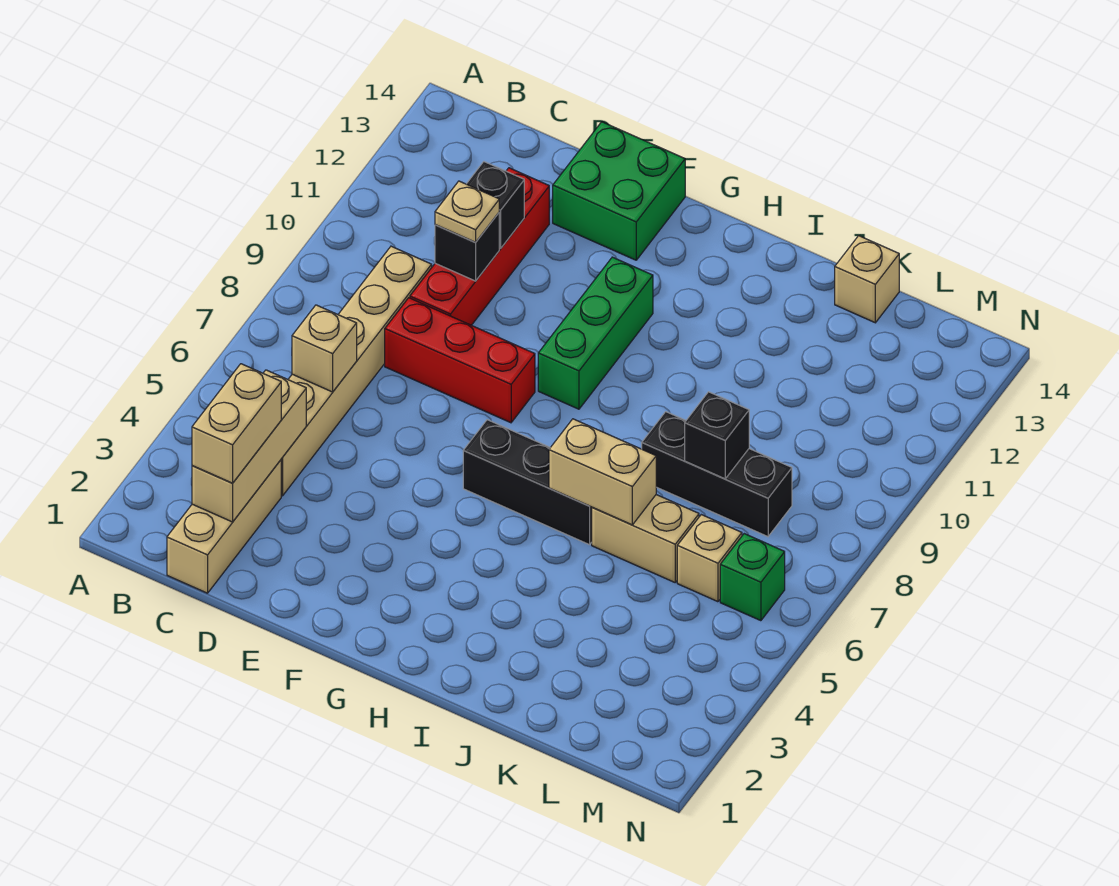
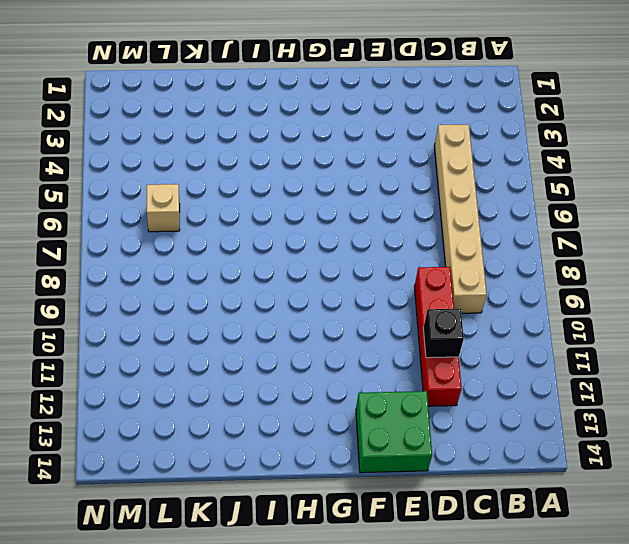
none -> tan 1x3 brick [167,460,281,593]
none -> red 1x3 brick [385,298,535,423]
none -> black 1x3 brick [463,420,592,545]

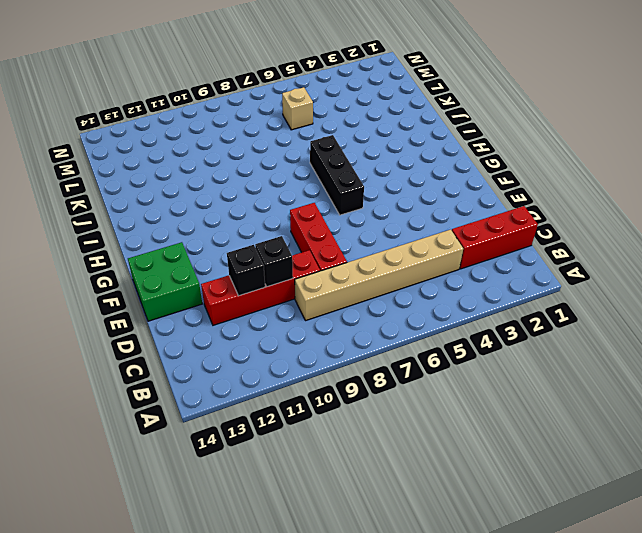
red 1x3 brick [452,206,538,269] -> tan 1x3 brick [167,460,281,593]
none -> green 1x3 brick [538,257,653,409]
none -> tan 1x2 brick [592,495,699,582]
none -> black 1x3 brick [642,412,792,537]

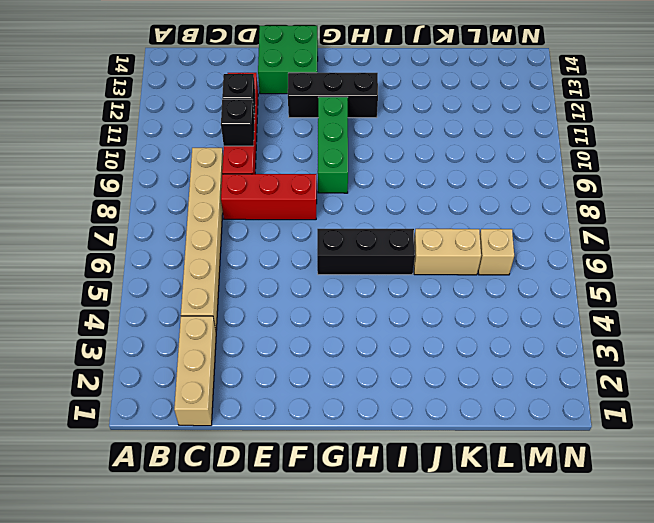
black 1x3 brick [288,73,378,118] -> black 1x3 brick moved to [642,412,792,537]
none -> tan 1x1 brick [835,236,899,323]
none -> green 1x1 brick [720,534,785,621]
none -> tan 1x3 brick [192,370,306,522]

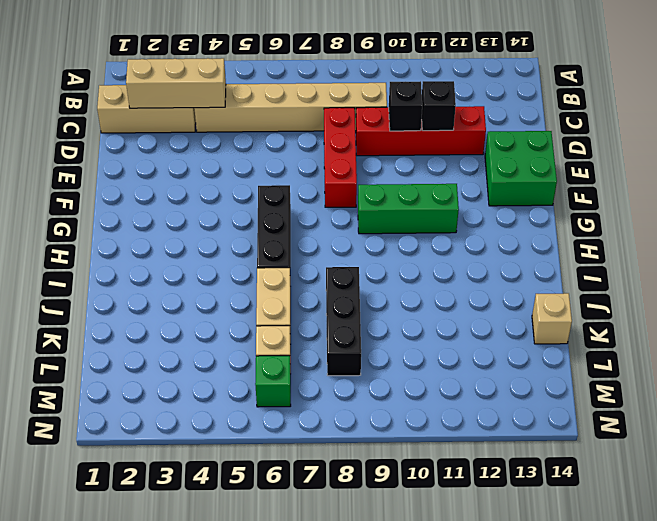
none -> tan 1x1 brick [292,305,357,392]
none -> tan 1x2 brick [549,419,656,525]
none -> black 1x1 brick [685,392,749,479]

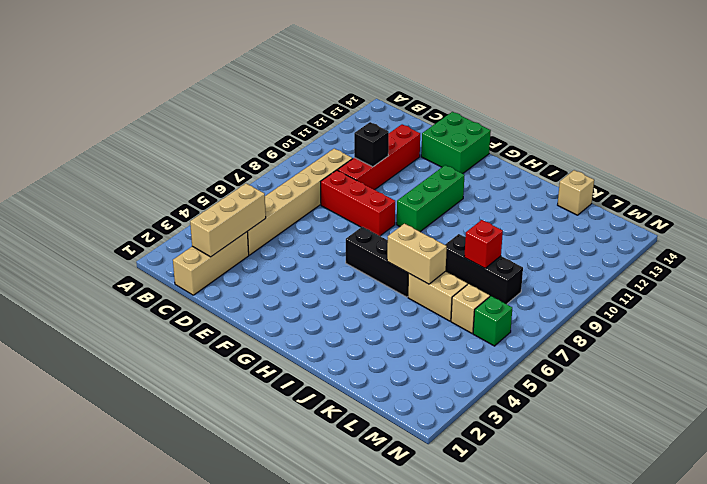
red 1x1 brick [464,220,503,268] -> black 1x1 brick [685,392,749,479]
none -> tan 1x1 brick [292,305,357,392]
none -> black 1x1 brick [467,162,524,249]
none -> tan 1x2 brick [192,364,281,483]

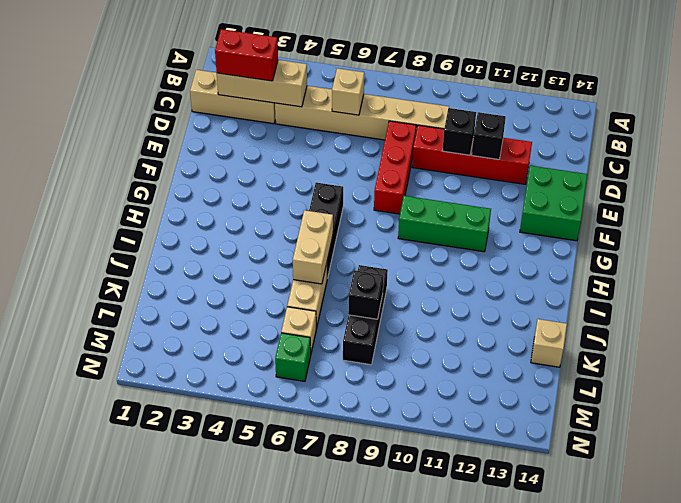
red 1x2 brick [215,29,278,81] -> tan 1x2 brick [192,364,281,483]
none -> tan 1x1 plate [435,181,499,242]

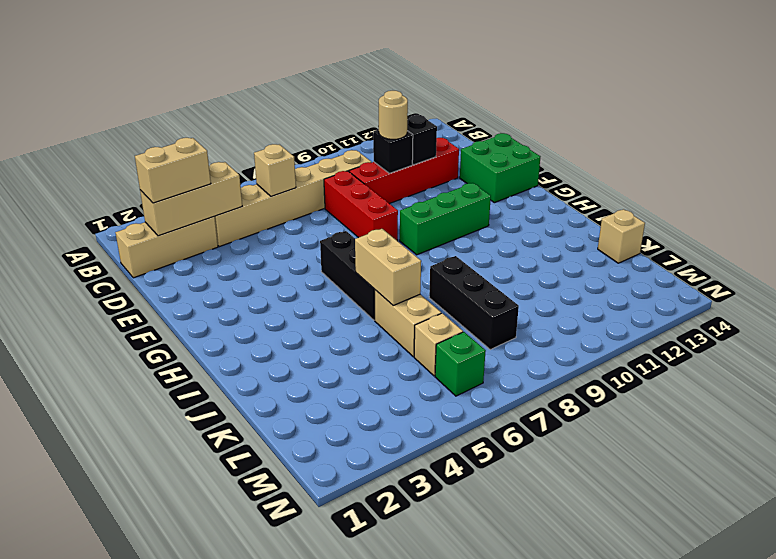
tan 1x1 round brick [379,91,408,139] -> tan 1x1 plate [435,181,499,242]
none -> black 1x1 brick [685,392,749,479]

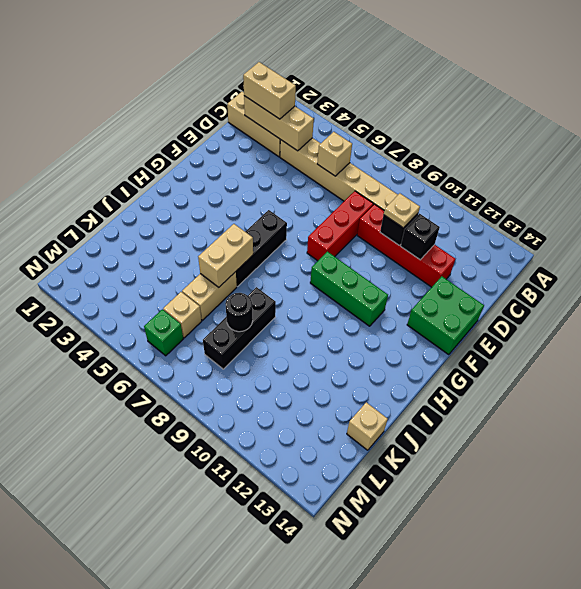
black 1x1 round brick [225,293,253,332] -> black 1x1 brick [685,392,749,479]

